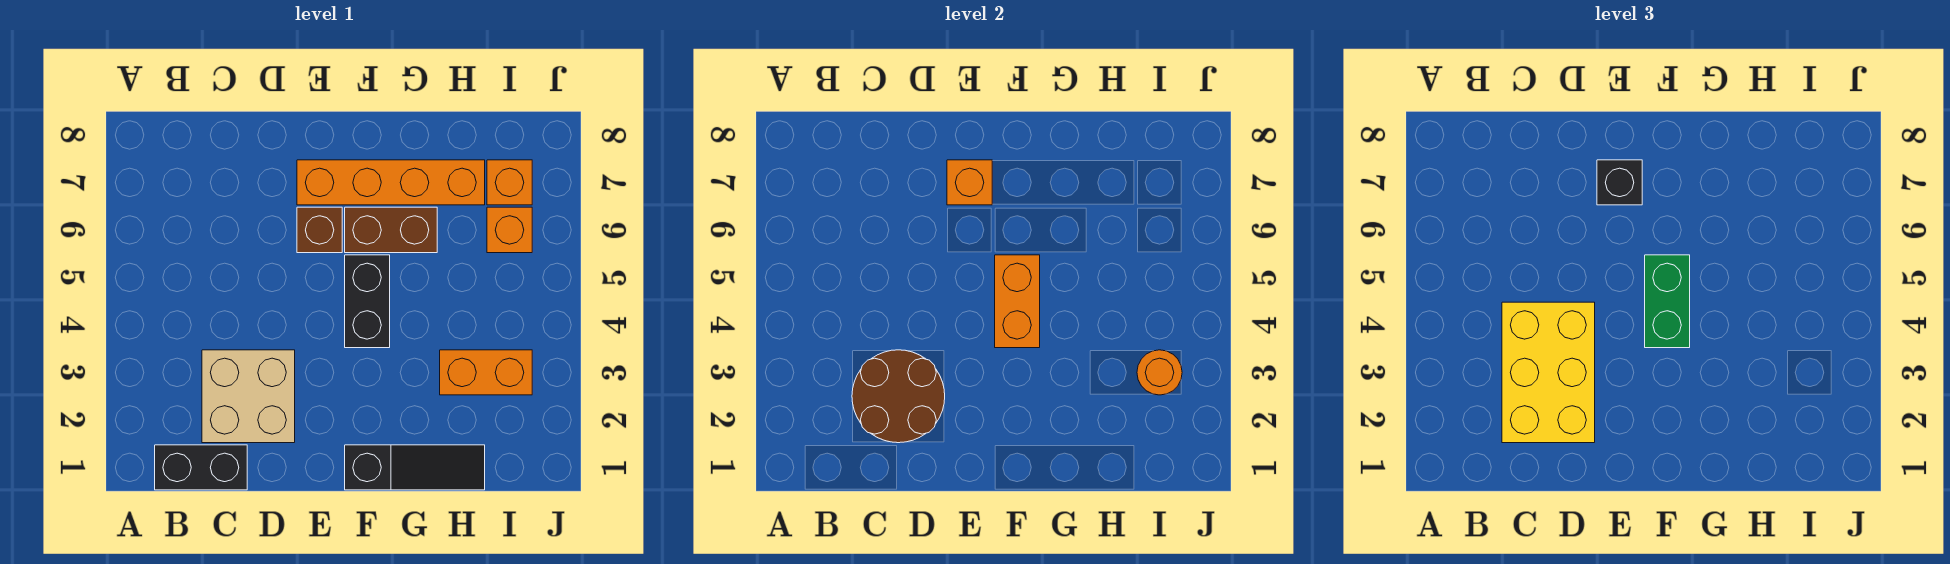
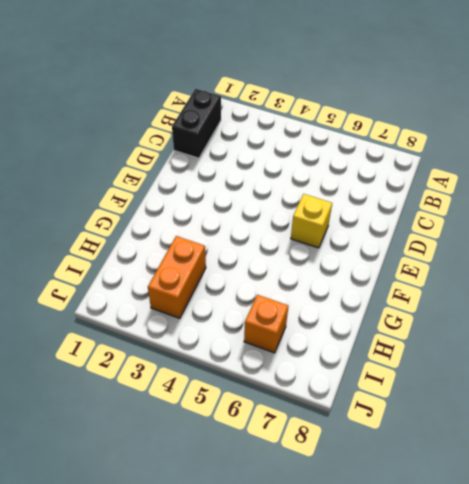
yellow 1x1 brick [291,194,332,248] -> brown 1x1 brick [297,207,342,253]
none -> tan 2x2 brick [202,350,295,443]
none -> orange 1x4 brick [297,160,485,205]
none -> black 1x3 slope [345,445,485,490]

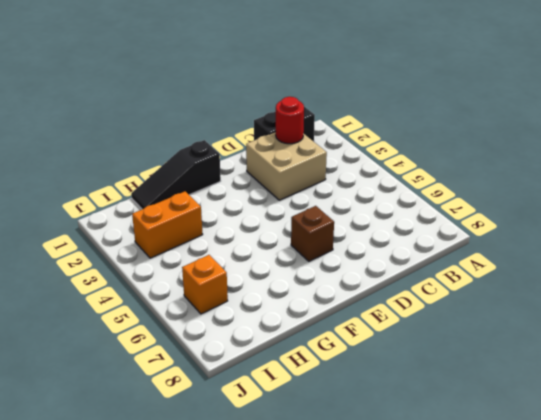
red 1x1 round brick [276,97,304,144] -> brown 2x2 round brick [852,350,945,443]
none -> orange 1x4 brick [297,160,485,205]
none -> black 1x2 brick [345,255,390,348]
none -> brown 1x2 brick [345,207,437,253]

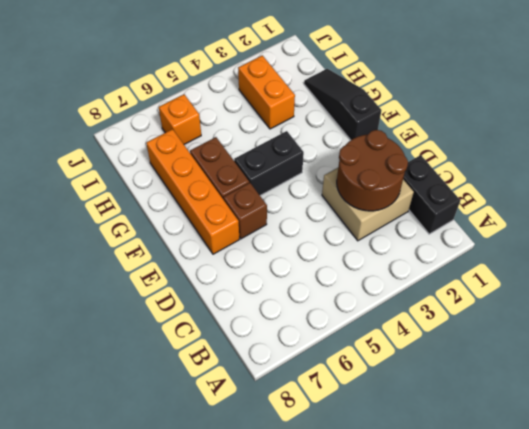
none -> orange 1x1 brick [487,160,532,205]
none -> orange 1x1 brick [947,160,992,205]
none -> orange 1x2 brick [995,255,1040,348]

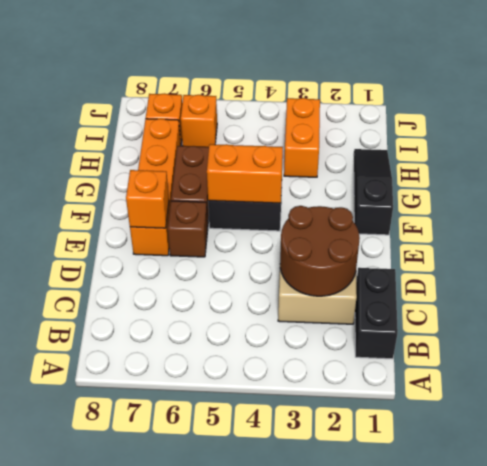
none -> orange 1x1 round brick [1137,350,1182,395]
none -> yellow 2x3 brick [1502,302,1595,443]
none -> black 1x1 brick [1597,160,1642,205]

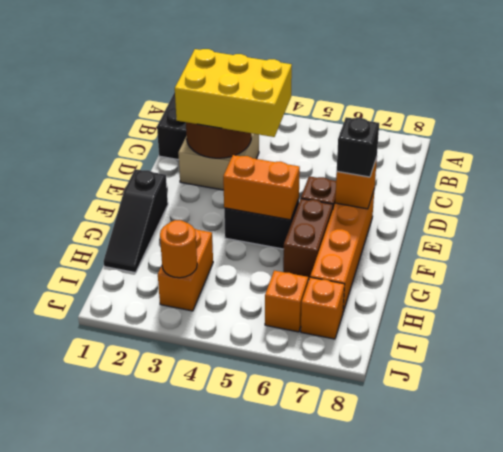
none -> green 1x2 brick [1645,255,1690,348]

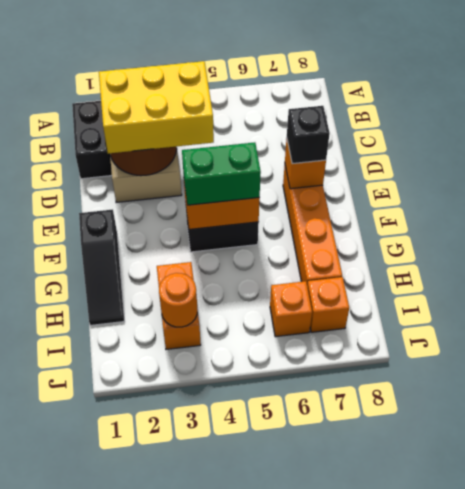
none -> brown 1x1 brick [297,207,342,253]
none -> brown 1x2 brick [345,207,437,253]

